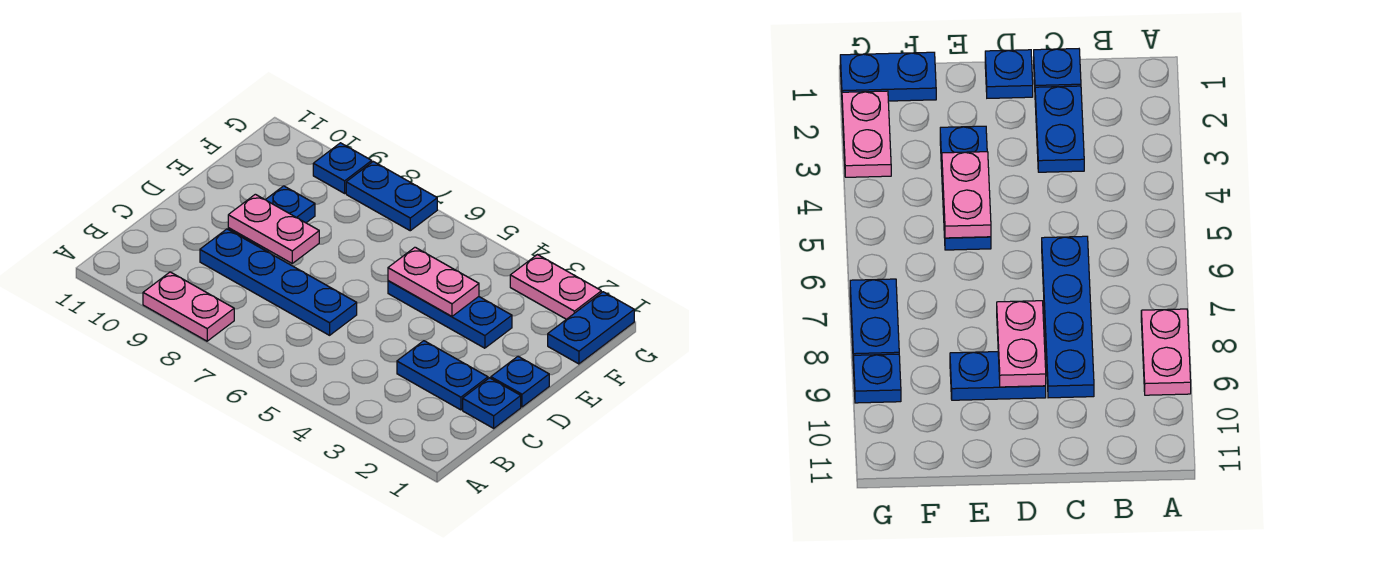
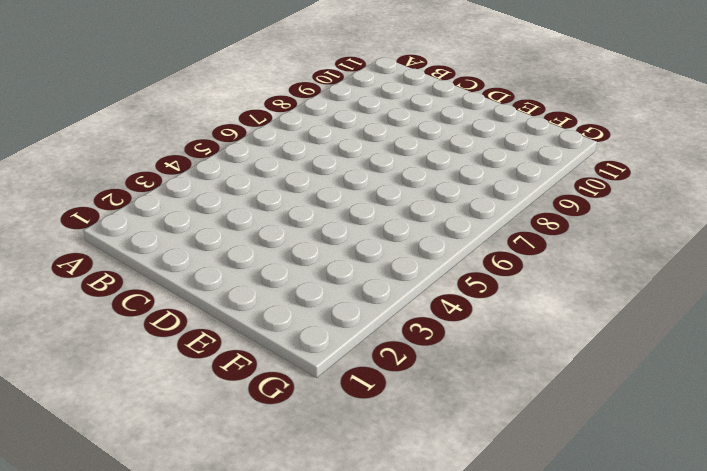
none -> pink 1x2 plate [143,272,234,341]
none -> blue 1x1 plate [463,378,521,428]
none -> blue 1x2 plate [397,341,488,410]

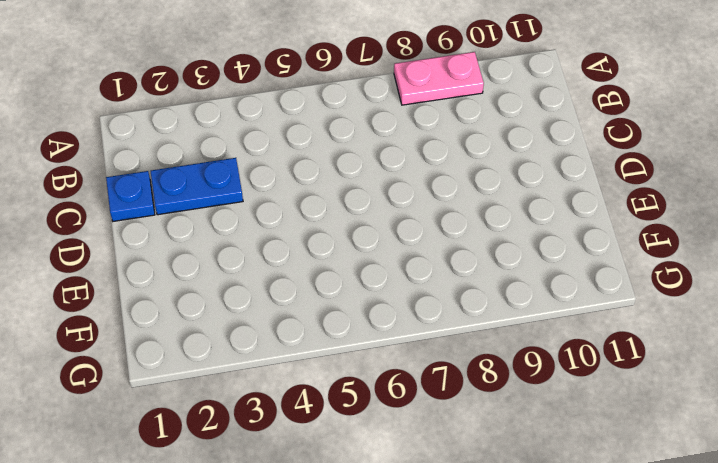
none -> blue 1x4 plate [200,229,357,335]
none -> blue 1x1 plate [491,357,549,407]
none -> blue 1x2 plate [228,186,315,252]

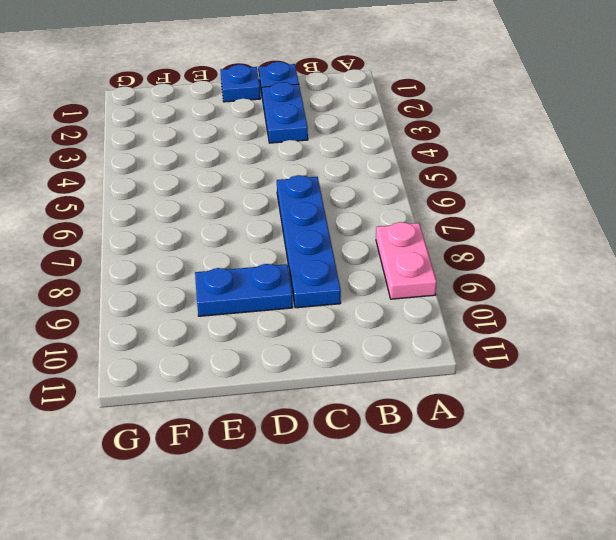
none -> blue 1x3 plate [388,281,512,348]
none -> blue 1x2 plate [548,292,634,364]
none -> pink 1x2 plate [510,255,601,319]

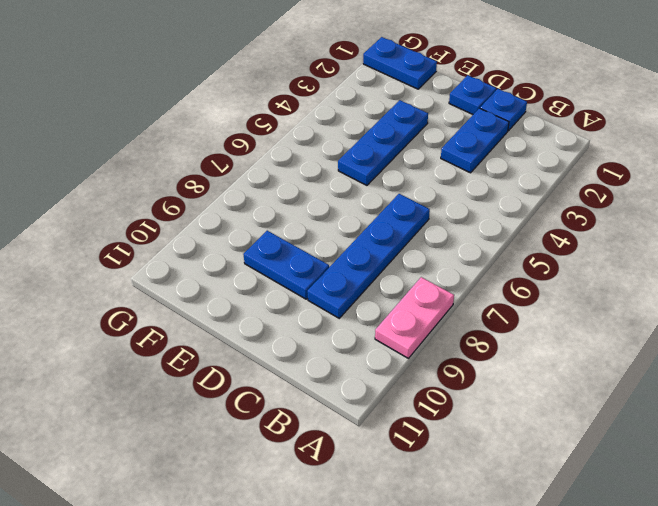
none -> pink 1x2 plate [510,255,601,319]
none -> blue 1x2 plate [346,162,437,231]
none -> blue 1x1 plate [313,143,372,193]

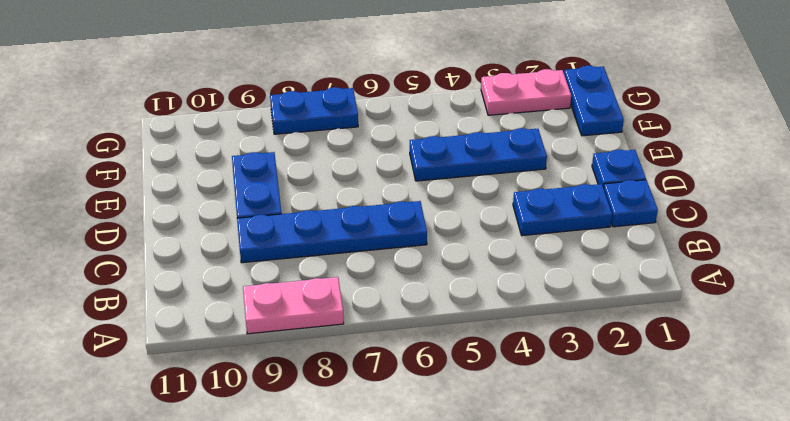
none -> blue 1x1 plate [313,143,372,193]
none -> pink 1x2 plate [228,194,319,263]
none -> pink 1x2 plate [388,247,479,317]

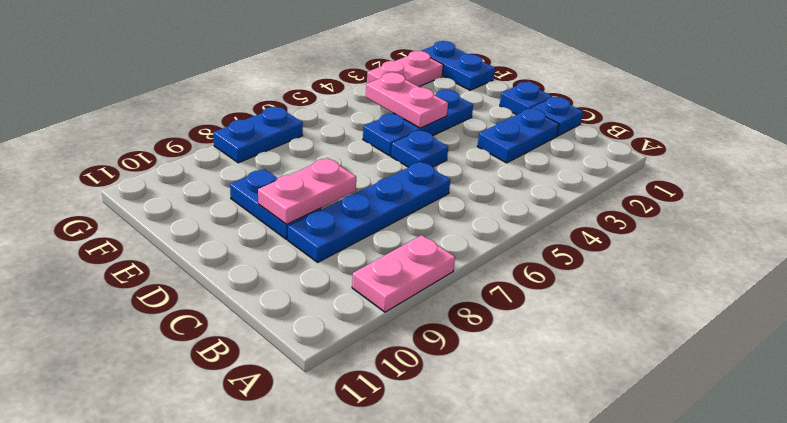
blue 1x1 plate [391,131,448,167] -> blue 1x1 plate moved to [313,143,372,193]
pink 1x2 plate [366,72,448,128] -> pink 1x2 plate turned to [388,247,479,317]

